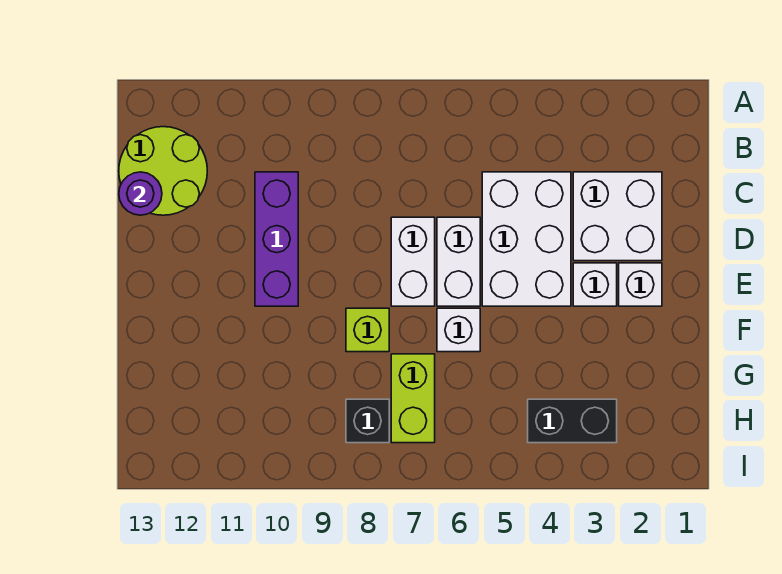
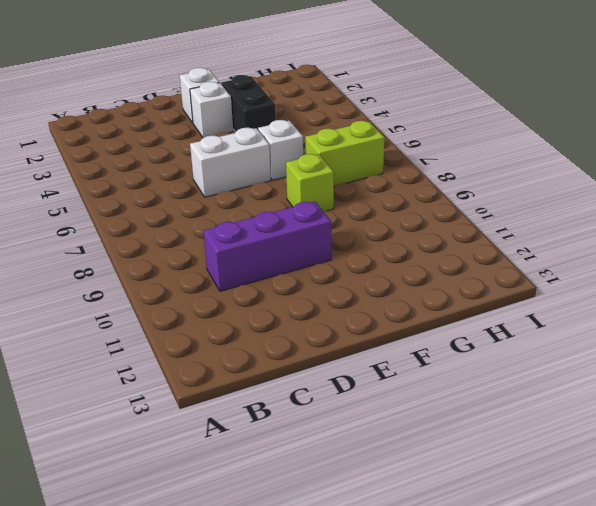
black 1x2 brick [222,75,276,132] -> black 1x2 brick moved to [528,399,617,443]
none -> lime 2x2 round brick [119,127,207,215]
none -> white 2x2 brick [573,172,662,261]
none -> white 2x3 brick [482,172,571,306]

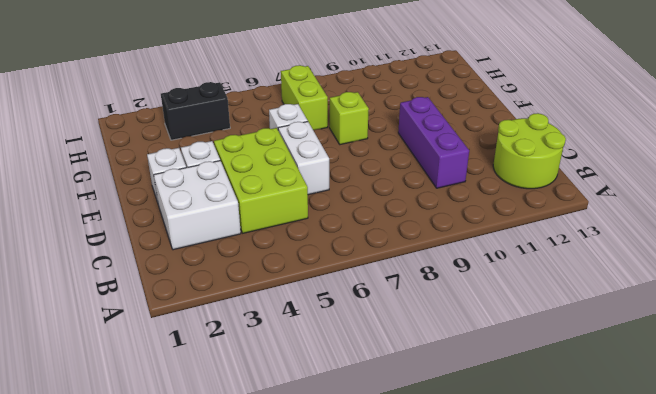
lime 2x3 brick [214,128,308,233] -> white 2x3 brick [482,172,571,306]
none -> white 1x2 brick [391,217,435,306]
none -> black 1x1 brick [346,399,389,443]
none -> purple 1x1 round brick [119,172,162,215]

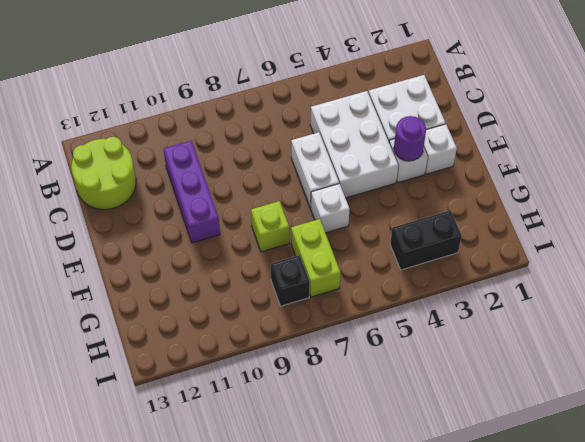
purple 1x1 round brick [394,116,426,161] -> purple 1x1 round brick moved to [119,172,162,215]
none -> white 1x2 brick [391,217,435,306]

